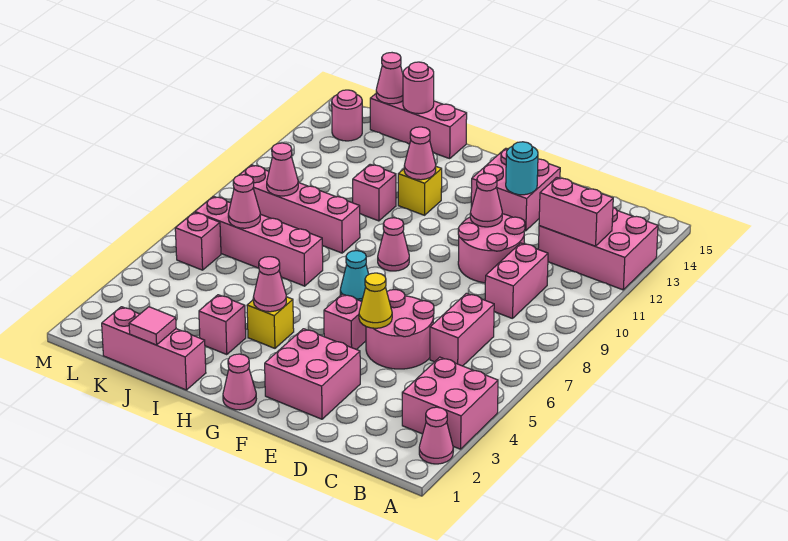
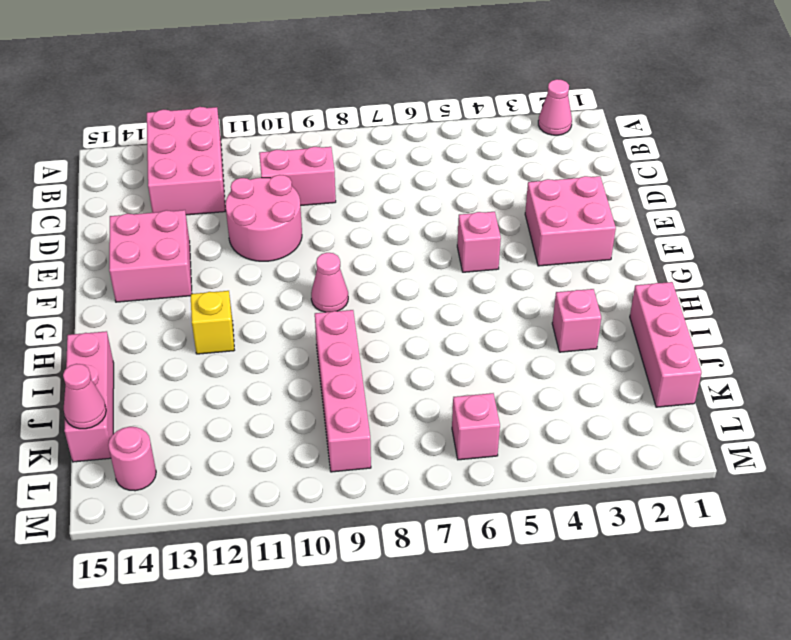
none -> pink 2x2 brick [402,357,498,449]
none -> pink 1x2 brick [430,293,494,366]
none -> pink 2x2 round brick [366,290,434,369]
none -> pink 1x1 cone [223,354,256,410]

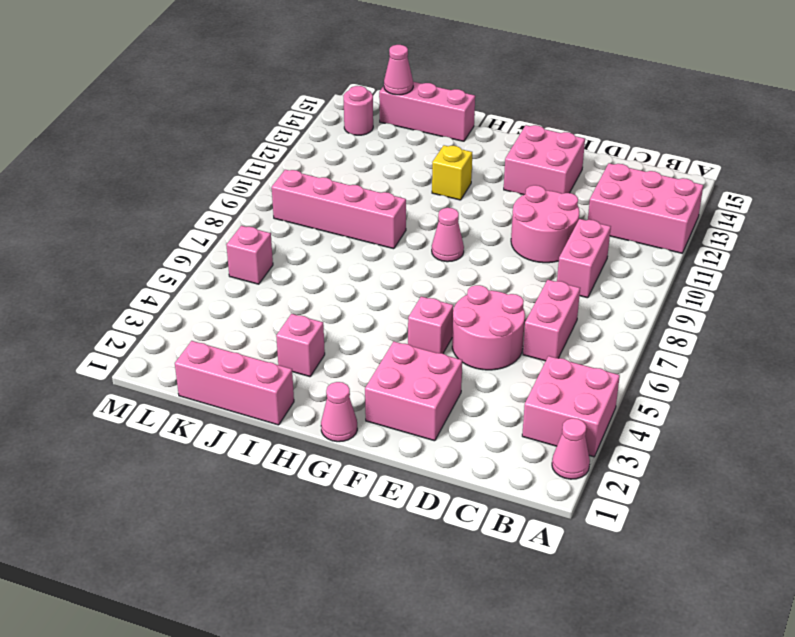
none -> cyan 1x1 cone [340,251,369,301]
none -> yellow 1x1 brick [247,297,294,348]
none -> pink 1x4 brick [195,196,323,286]
none -> pink 1x1 brick [353,164,396,221]

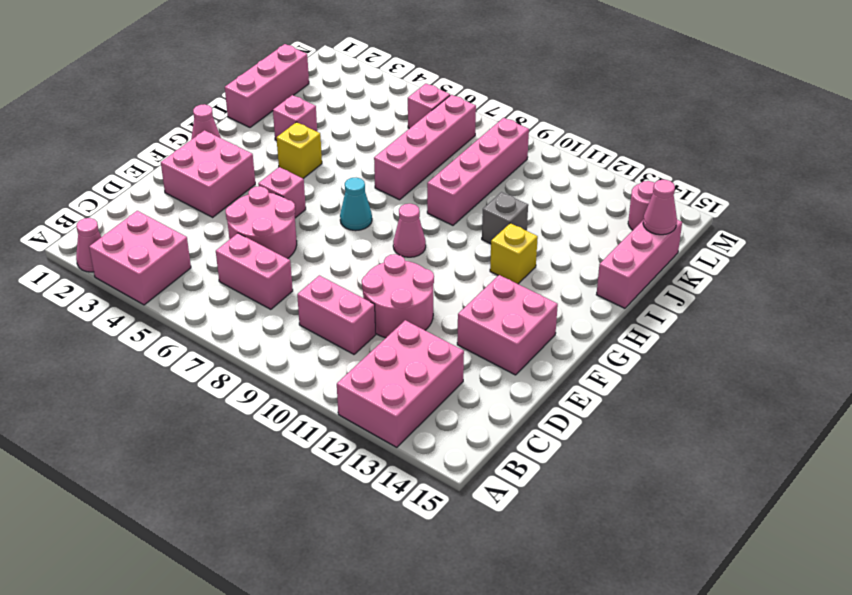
grey 1x1 brick [482,192,528,244] -> pink 1x1 brick [353,164,396,221]
none -> pink 1x2 brick [539,178,613,246]
none -> yellow 1x1 cone [359,273,392,328]
none -> pink 1x1 cone [470,173,502,227]
none -> cyan 1x1 round brick [506,142,538,195]

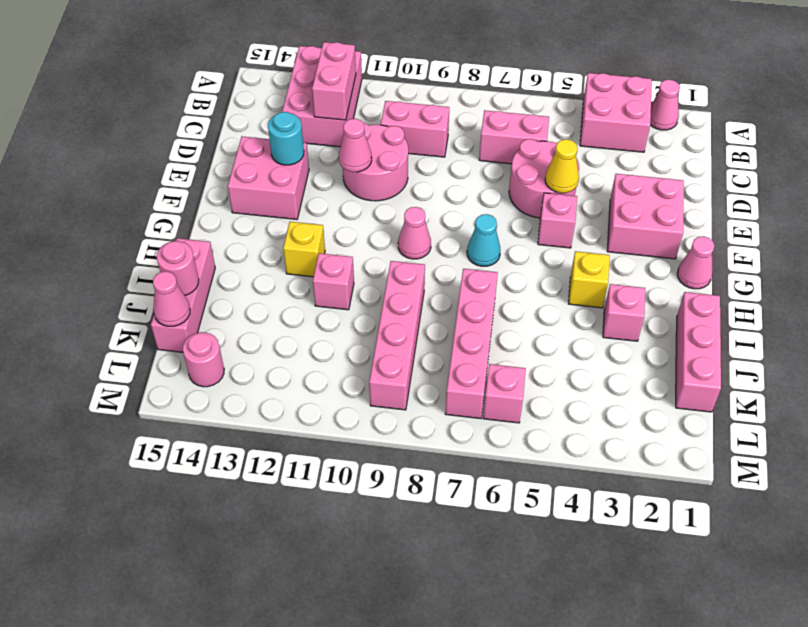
none -> pink 1x1 cone [253,257,286,312]
none -> pink 1x1 cone [404,127,436,180]
none -> pink 1x1 tile [129,307,176,345]
none -> pink 1x1 cone [228,175,260,228]

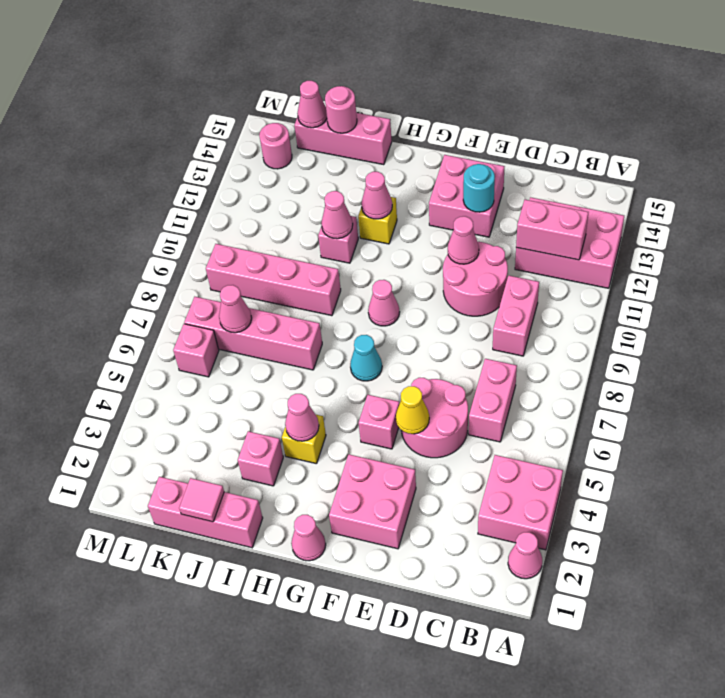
pink 1x1 cone [321,191,353,239] -> pink 1x1 cone moved to [267,143,299,196]

